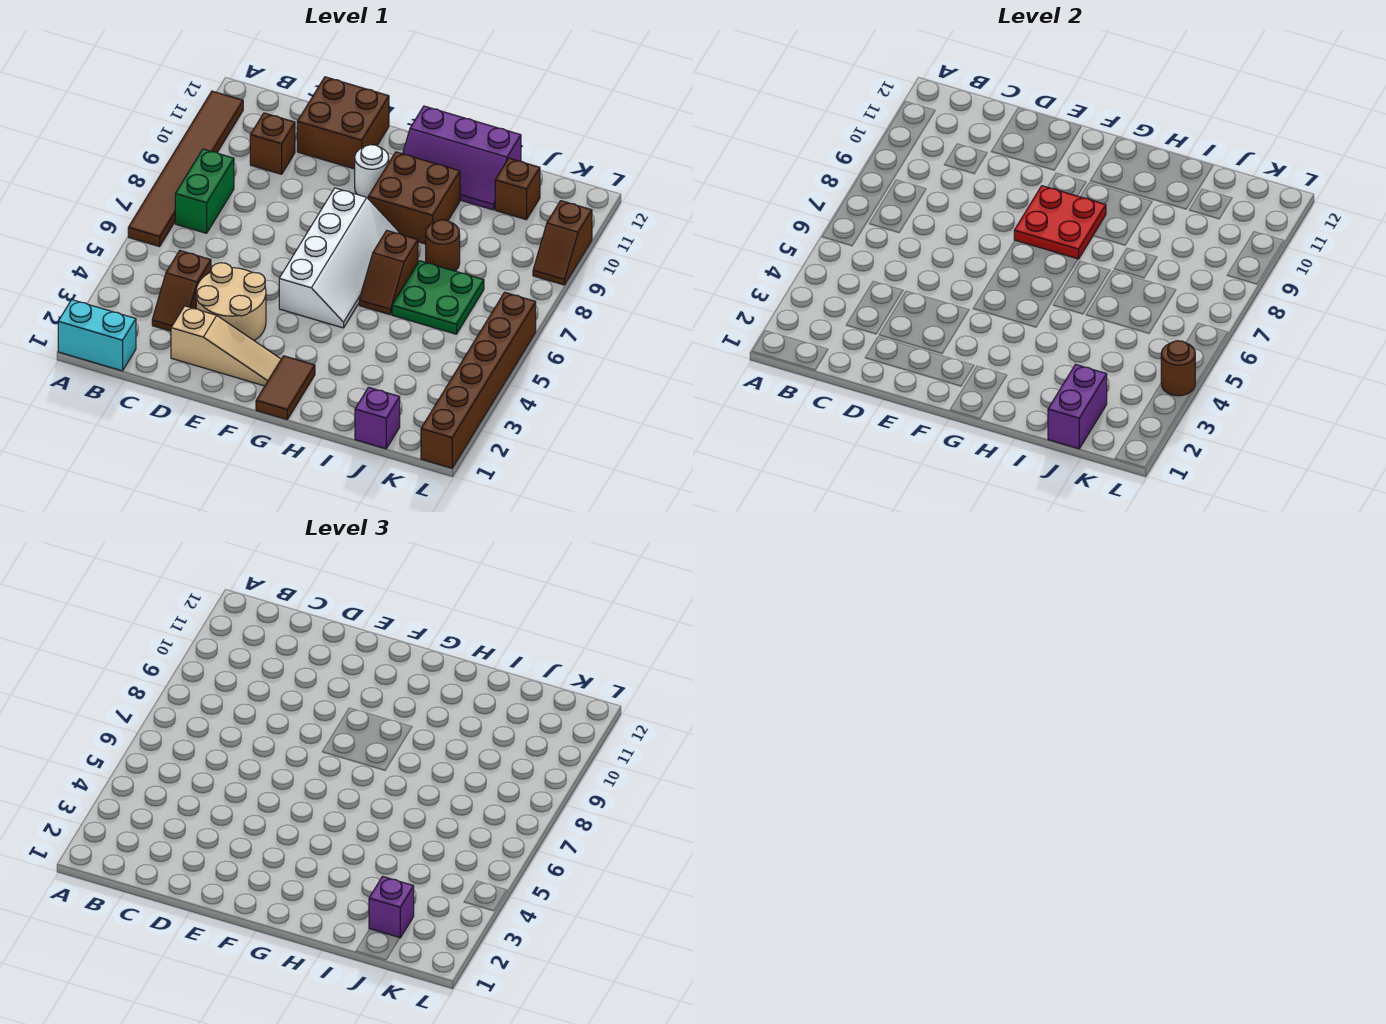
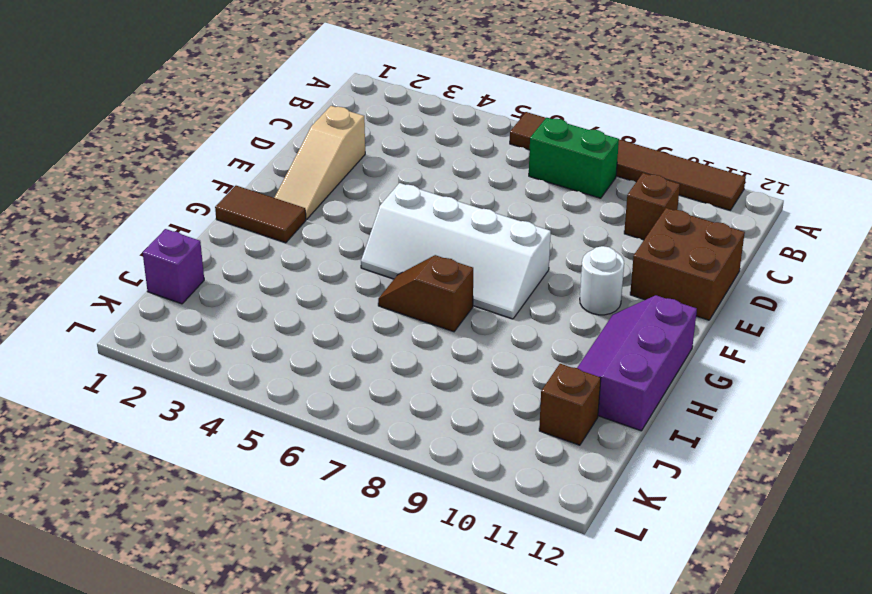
none -> cyan 1x2 brick [58,300,136,371]
none -> brown 1x2 slope [152,251,211,331]
none -> tan 2x2 round brick [196,263,266,341]

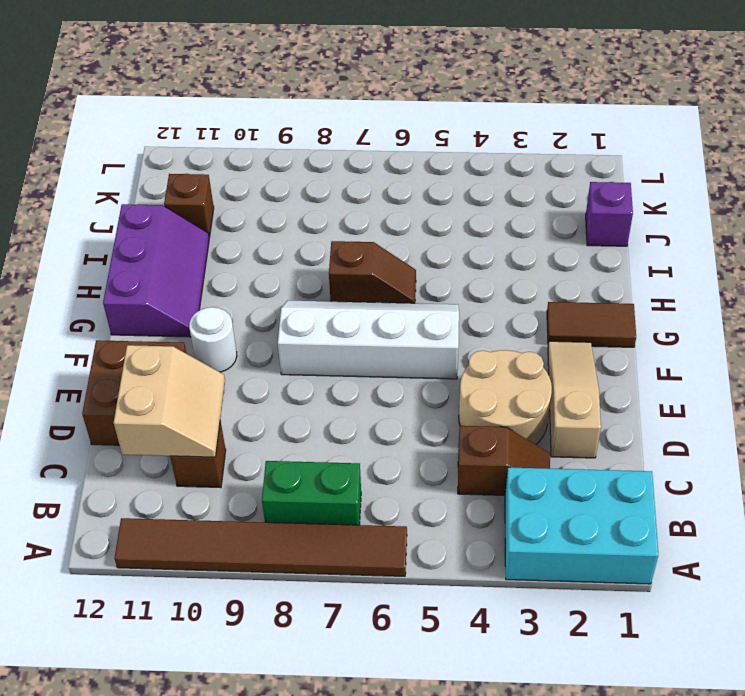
cyan 2x3 brick [505,467,658,584] -> cyan 1x2 brick [58,300,136,371]
tan 2x2 slope [114,345,225,457] -> none
none -> brown 2x2 brick [368,152,460,244]
none -> green 2x2 plate [392,261,484,334]
none -> brown 1x1 round brick [426,220,460,271]

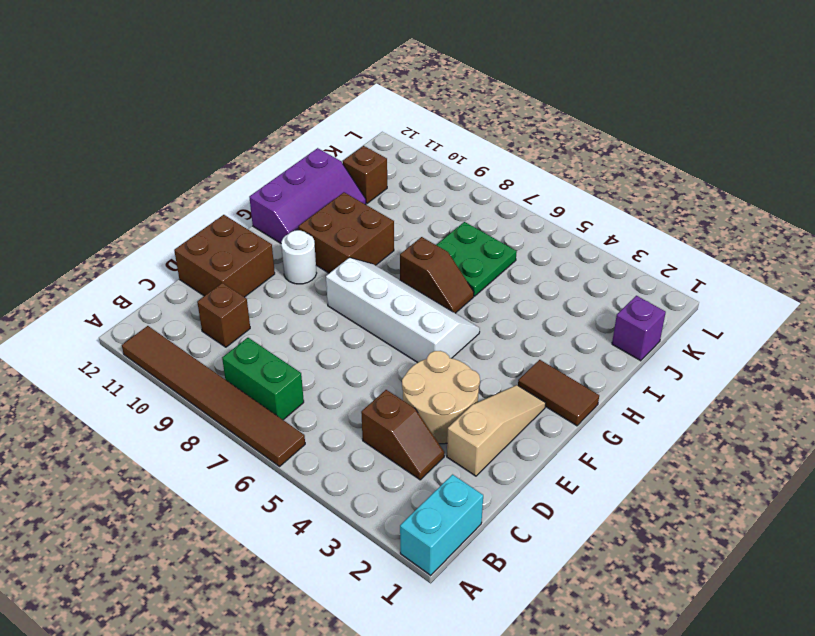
none -> brown 1x1 round brick [426,220,460,271]
none -> brown 1x6 brick [421,292,536,468]
none -> brown 1x2 slope [533,201,592,285]

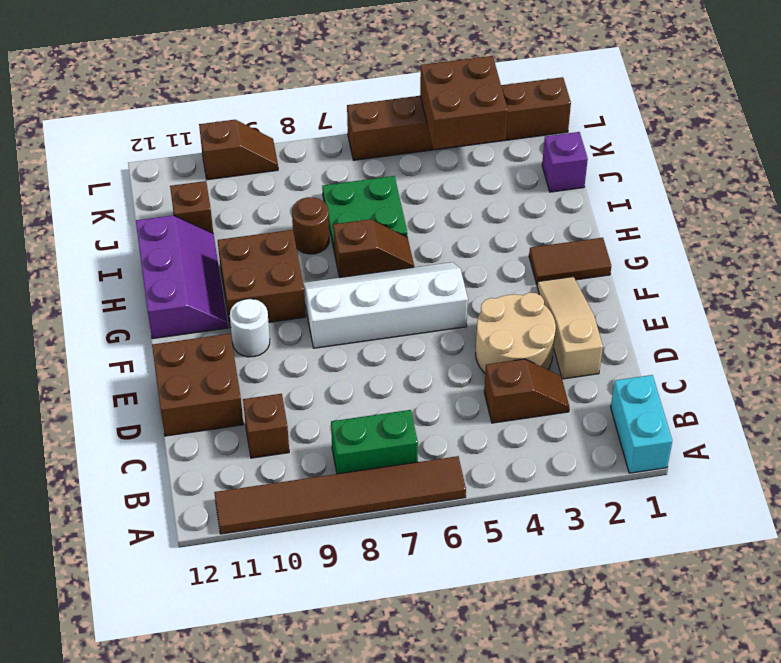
brown 2x2 brick [420,56,508,149] -> brown 1x1 round brick [1161,341,1195,396]
none -> red 2x2 plate [1014,186,1106,259]
none -> purple 1x2 brick [1048,364,1107,449]
none -> purple 1x1 brick [369,876,414,938]

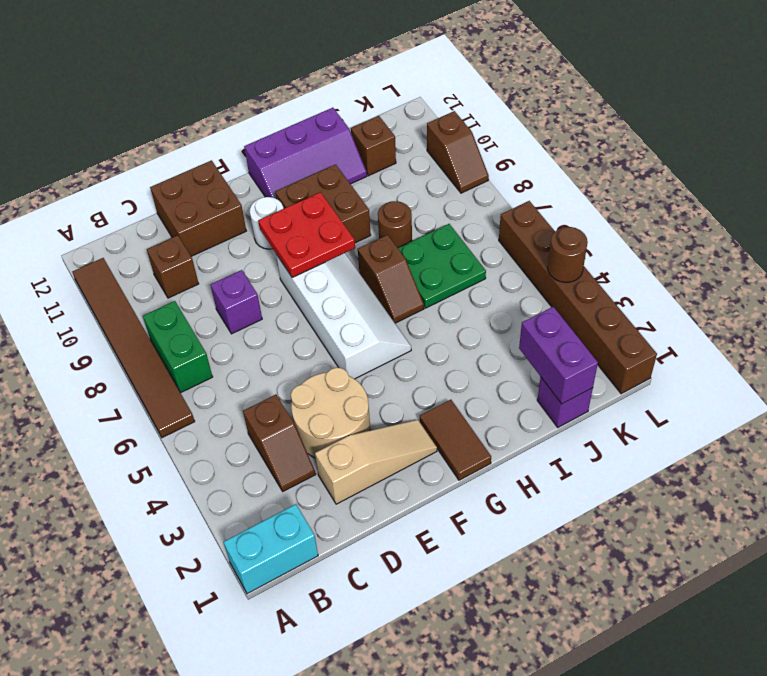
purple 1x1 brick [211,270,262,334] -> purple 1x1 brick moved to [369,876,414,938]

